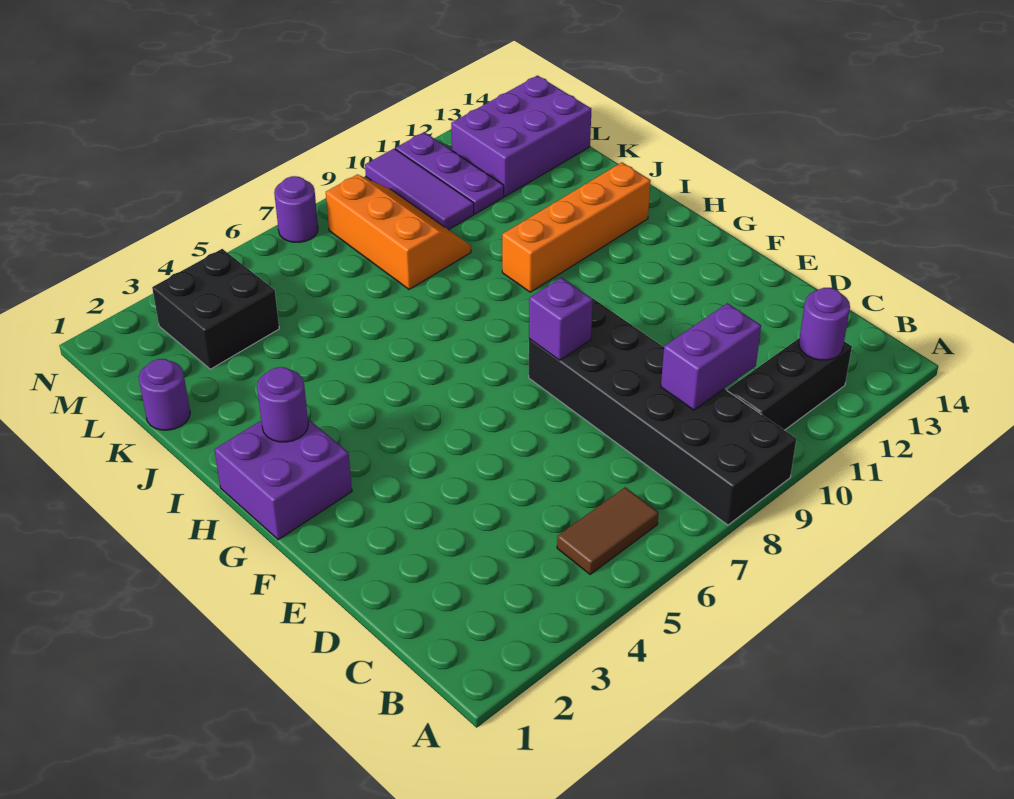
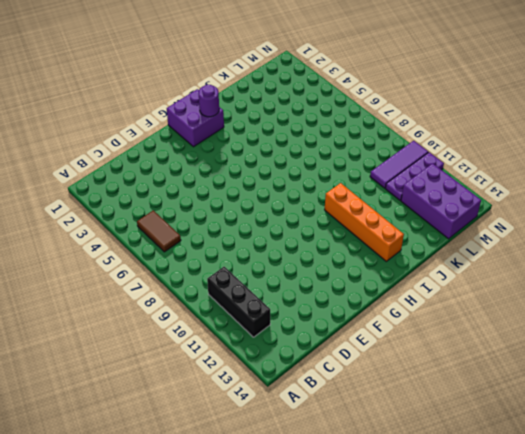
none -> black 2x6 brick [529,298,796,525]
none -> purple 1x1 round brick [139,359,190,430]
none -> orange 2x3 slope [326,175,471,289]

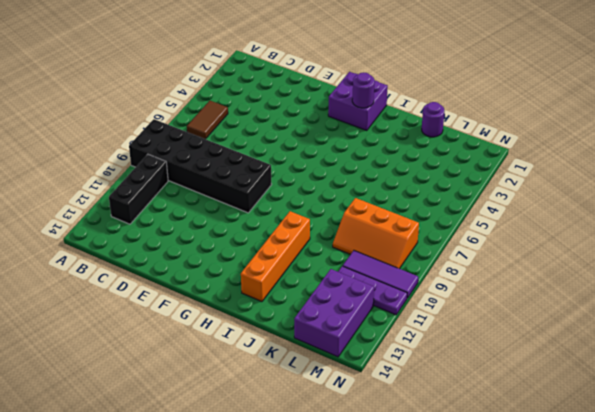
none -> black 2x2 brick [152,249,279,369]
none -> purple 1x1 round brick [274,176,318,242]
none -> purple 1x1 round brick [799,288,850,360]

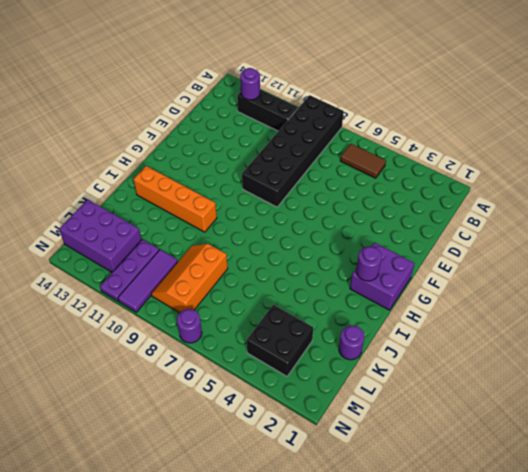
none -> purple 1x2 brick [661,303,761,410]
none -> purple 1x1 brick [529,278,593,360]

